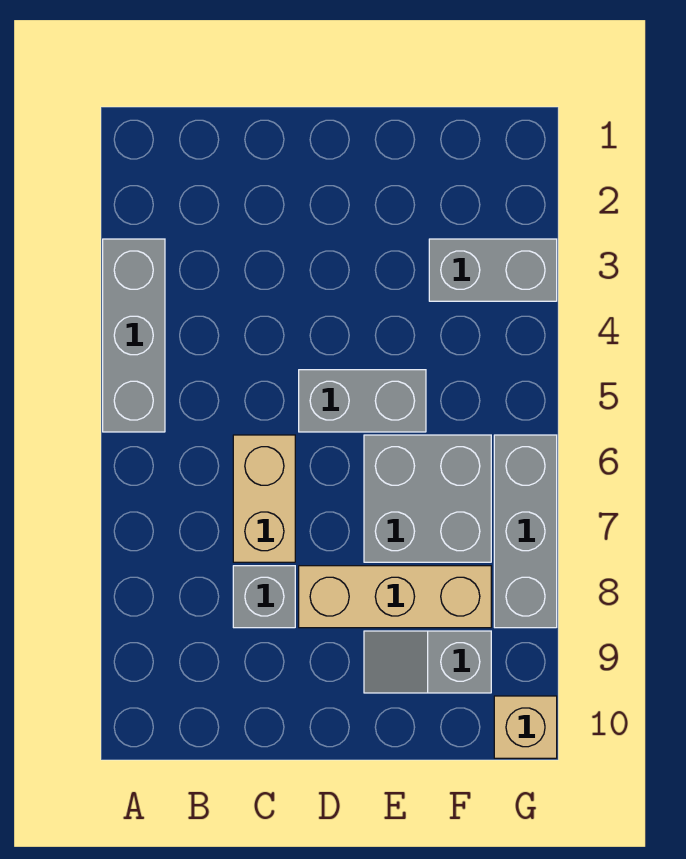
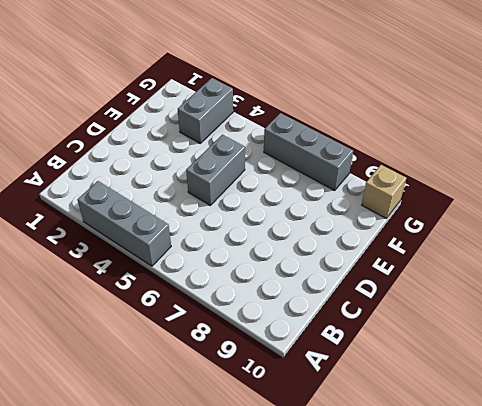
none -> tan 1x2 brick [233,435,295,562]
none -> grey 1x1 brick [233,566,295,628]

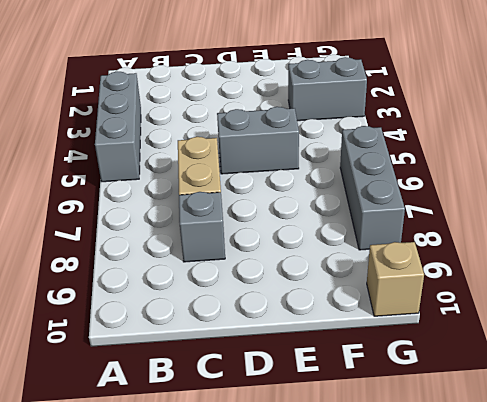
none -> tan 1x3 brick [299,566,491,628]
none -> grey 2x2 brick [364,435,491,562]

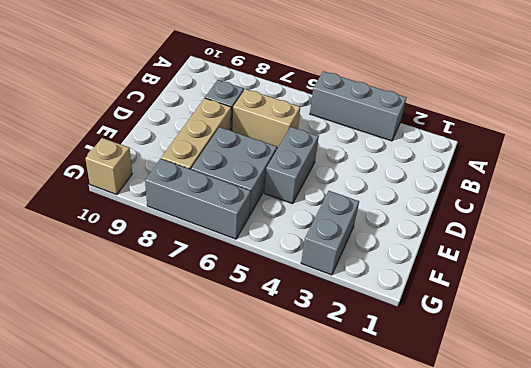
none -> grey 1x2 slope [364,631,491,693]

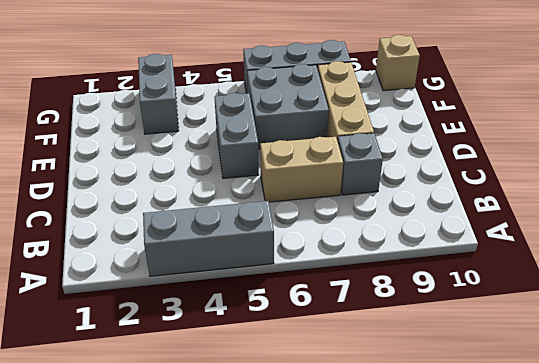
none -> grey 1x2 slope [364,631,491,693]

